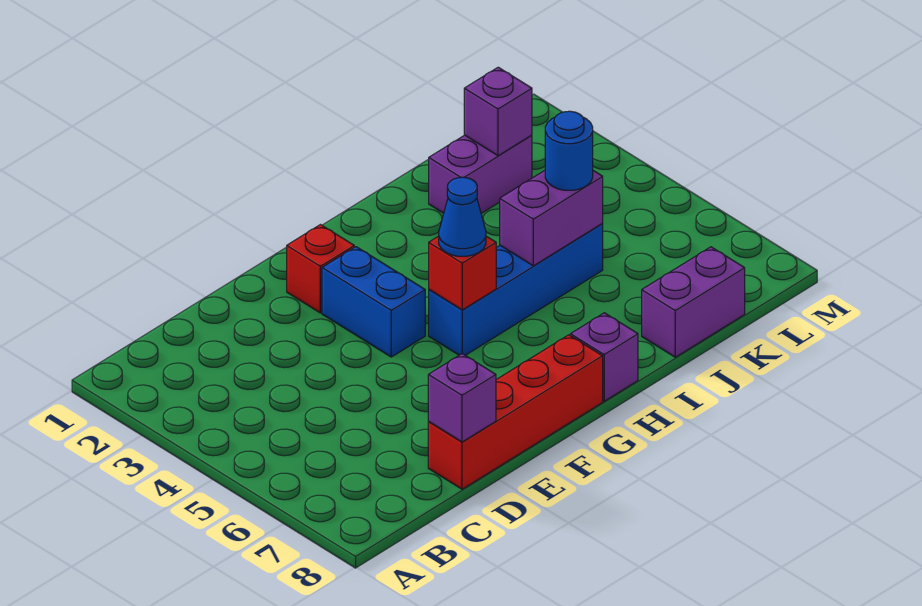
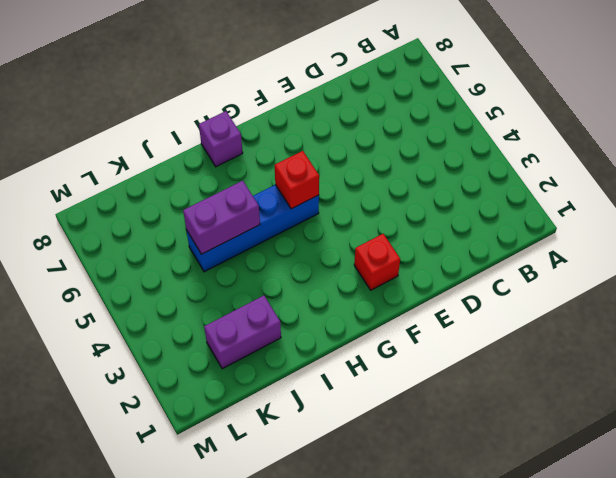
none -> red 1x4 brick [428,335,603,489]
none -> blue 1x2 brick [322,247,425,357]
none -> purple 1x2 brick [642,247,745,357]

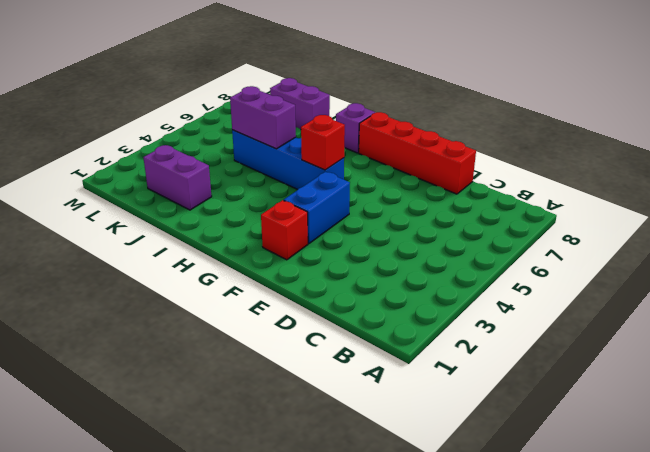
none -> purple 1x1 brick [428,354,496,442]
none -> purple 1x1 brick [464,67,532,156]
none -> blue 1x1 cone [439,177,486,256]

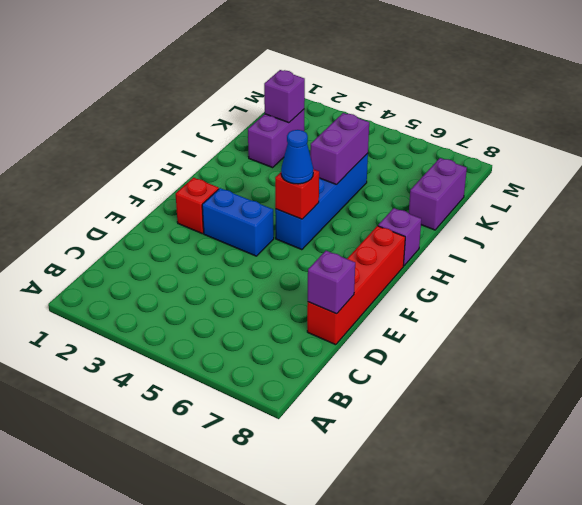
none -> blue 1x1 round brick [545,111,593,190]

